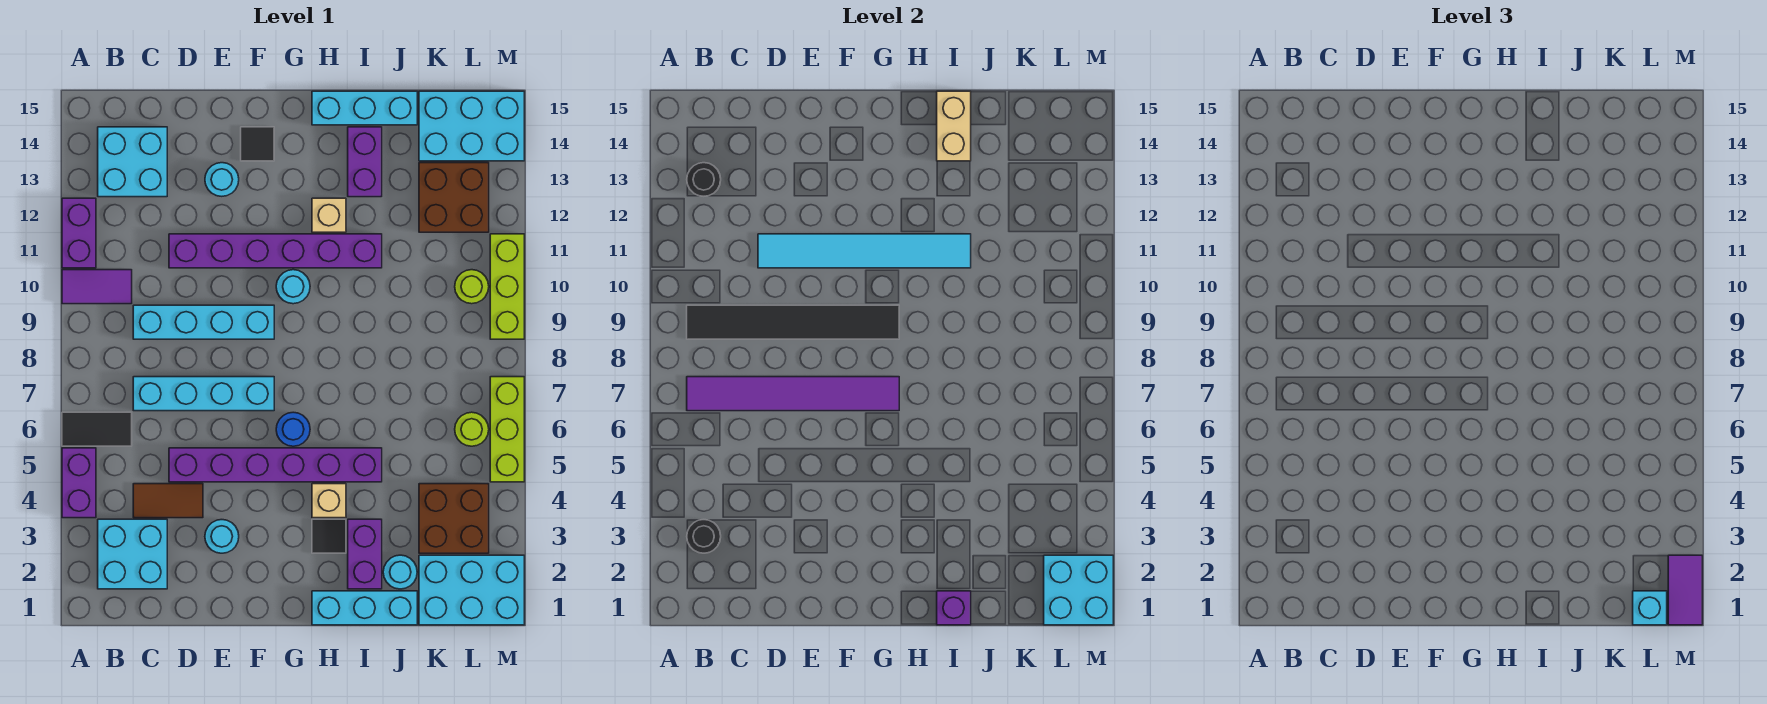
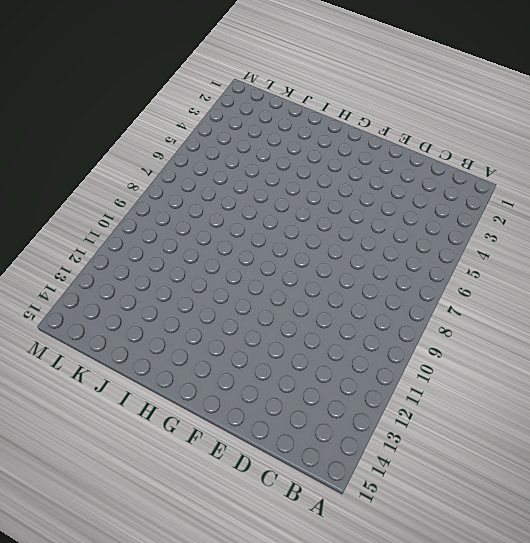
none -> purple 1x2 brick [62,448,96,518]
none -> black 1x2 tile [62,412,132,446]
none -> purple 1x2 tile [62,270,132,304]
none -> purple 1x2 brick [62,198,96,268]

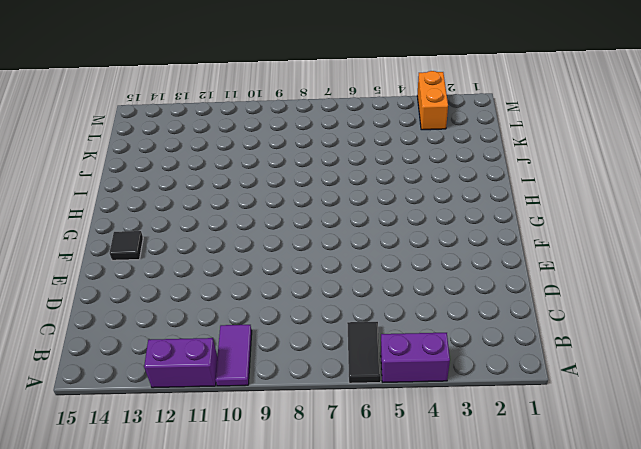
orange 1x2 brick [417,71,448,130] -> brown 2x2 brick [419,484,489,553]
none -> cyan 2x2 brick [98,519,167,589]
none -> cyan 2x2 brick [98,127,167,197]
none -> brown 1x2 tile [133,484,203,518]
none -> cyan 1x4 brick [133,377,274,411]

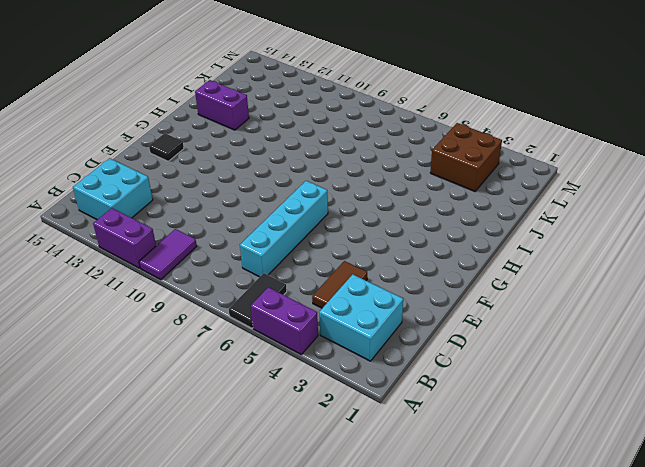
none -> cyan 1x4 brick [133,305,274,339]
none -> purple 1x6 brick [169,448,382,482]
none -> purple 1x6 brick [169,234,382,268]
none -> cyan 1x1 round brick [205,520,239,553]

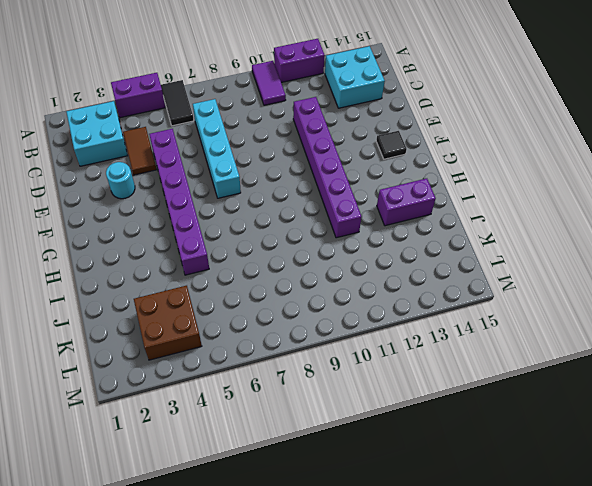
none -> cyan 1x4 brick [133,305,274,339]
none -> cyan 1x1 round brick [205,163,239,196]
none -> blue 1x1 round brick [276,412,310,446]
none -> cyan 1x1 round brick [276,270,310,304]

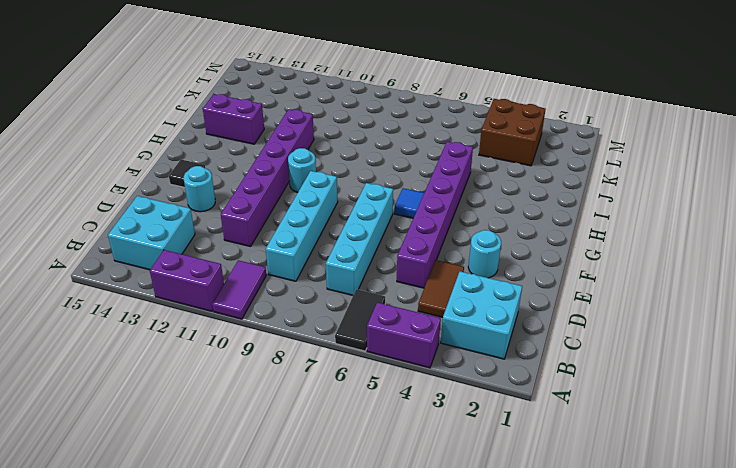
blue 1x1 tile [394,188,424,218] -> blue 1x1 round brick [276,412,310,446]
none -> cyan 1x3 brick [312,591,417,625]
none -> black 1x1 tile [312,519,346,553]
none -> tan 1x1 brick [312,484,346,518]
none -> tan 1x1 brick [312,198,346,232]

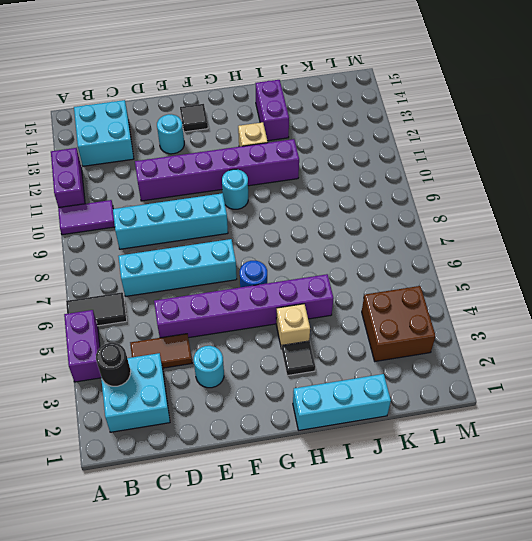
none -> cyan 1x3 brick [312,91,417,125]
none -> purple 1x2 brick [348,519,382,589]
none -> cyan 1x1 round brick [383,555,417,589]
none -> cyan 2x3 brick [419,555,524,625]

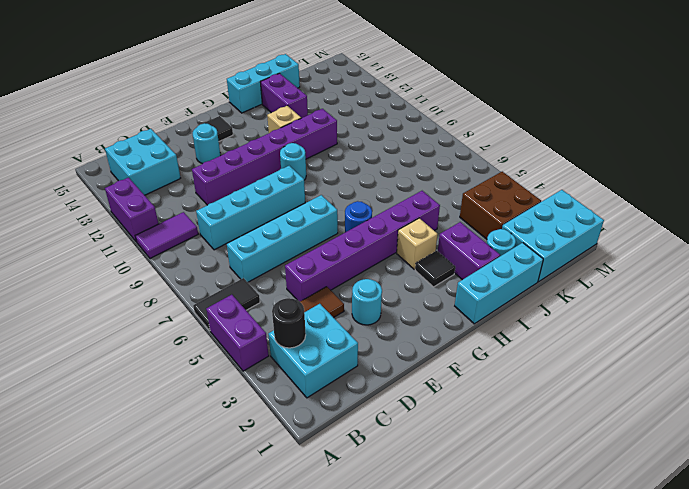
none -> brown 2x2 brick [419,163,489,232]
none -> cyan 2x3 brick [419,91,524,161]
none -> lime 1x1 round brick [455,412,489,446]
none -> lime 1x1 round brick [455,270,489,304]

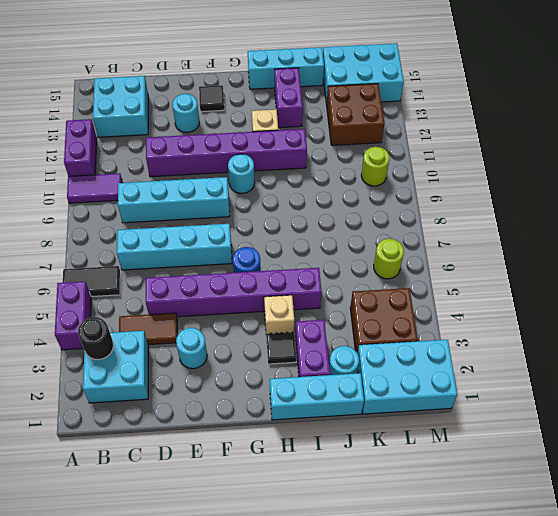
none -> lime 1x3 brick [490,377,524,482]
none -> lime 1x3 brick [490,234,524,339]
none -> purple 1x6 tile [687,377,899,411]
none -> black 1x6 tile [687,305,899,339]

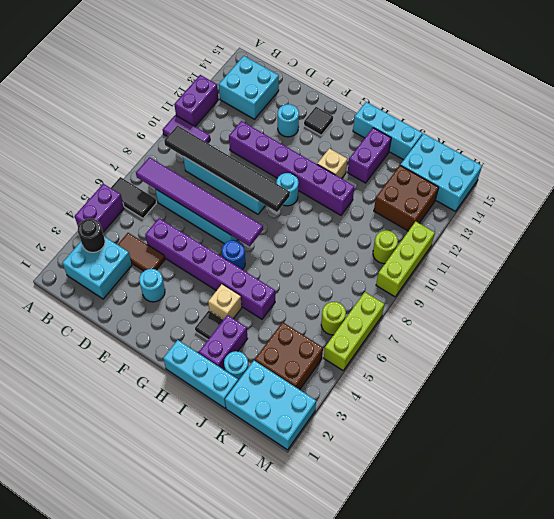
none -> black 1x1 round brick [687,163,721,196]
none -> cyan 1x6 tile [758,234,971,268]
none -> purple 1x1 brick [937,591,971,625]
none -> tan 1x2 brick [937,91,971,161]

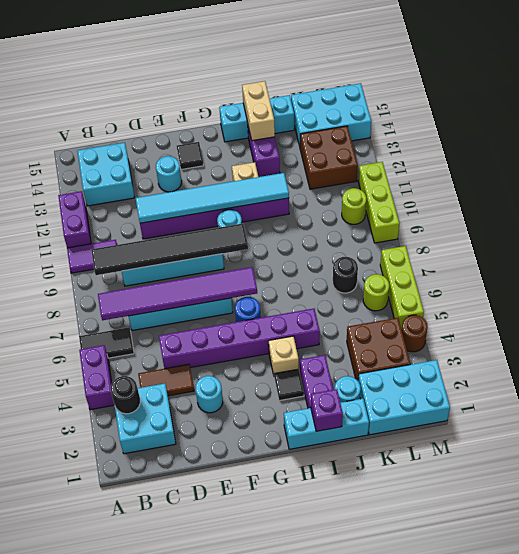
black 1x1 round brick [333,257,358,293] -> black 1x1 round brick moved to [687,163,721,196]
brown 1x1 round brick [401,315,428,352] -> none
none -> cyan 2x2 brick [1044,555,1113,625]
none -> cyan 1x1 brick [1633,591,1667,625]
none -> purple 1x2 tile [1668,555,1702,625]

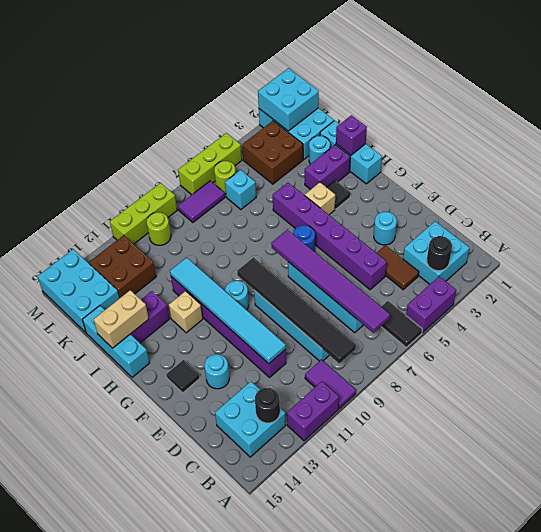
cyan 1x1 brick [225,170,256,210] -> cyan 1x1 brick moved to [1633,591,1667,625]
purple 1x2 tile [178,181,225,222] -> purple 1x2 tile moved to [1668,555,1702,625]

